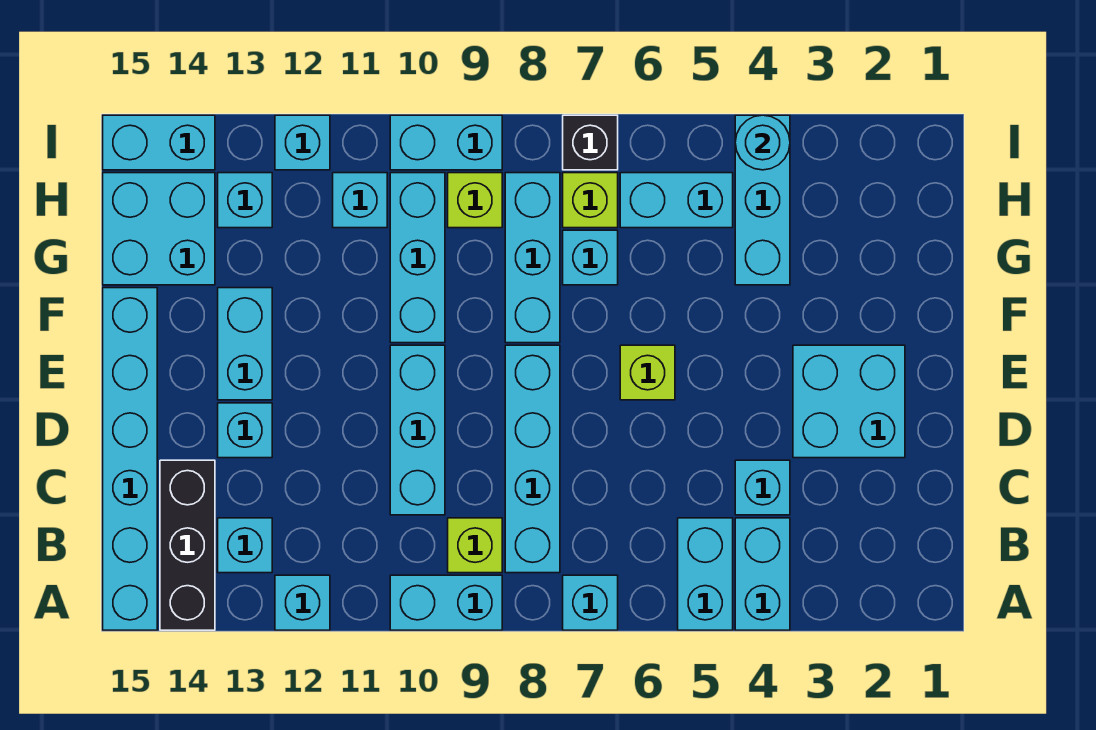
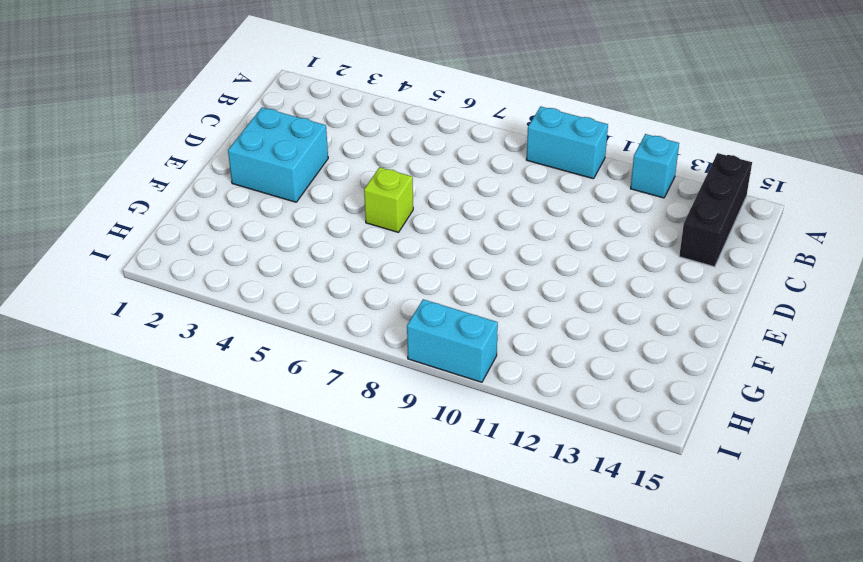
none -> cyan 1x2 brick [735,518,790,630]
none -> cyan 1x2 brick [678,518,733,630]
none -> cyan 1x1 brick [563,575,618,630]
none -> cyan 1x6 brick [103,288,157,630]

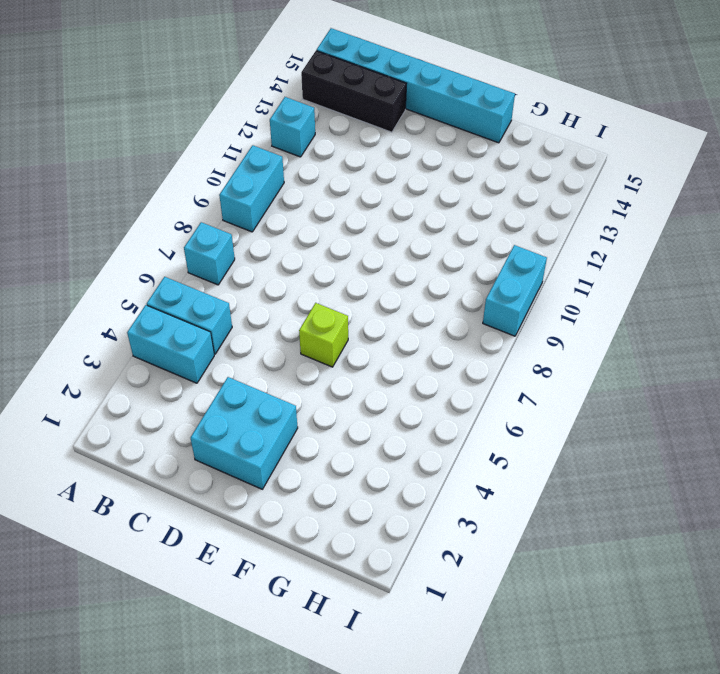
none -> cyan 1x4 brick [505,345,560,573]
none -> lime 1x1 brick [448,518,502,573]
none -> cyan 1x1 brick [218,518,272,573]
none -> cyan 1x1 brick [735,460,790,515]

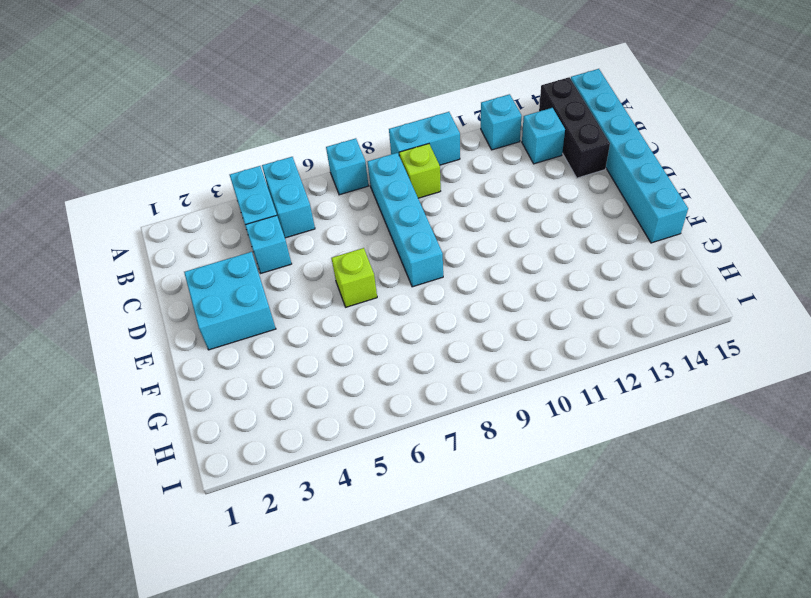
none -> cyan 1x3 brick [390,345,445,515]
none -> cyan 1x1 brick [218,403,272,458]
none -> cyan 1x2 brick [218,288,272,400]
none -> cyan 1x3 brick [505,173,560,343]

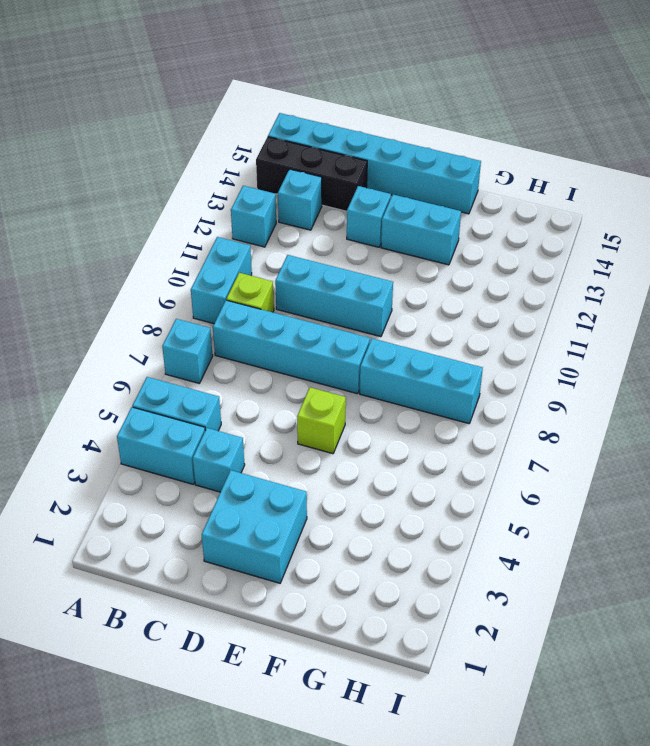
none -> cyan 1x3 brick [390,173,445,343]
none -> cyan 1x3 brick [735,115,790,285]
none -> cyan 1x1 brick [563,230,618,285]
none -> cyan 2x2 brick [103,173,215,285]

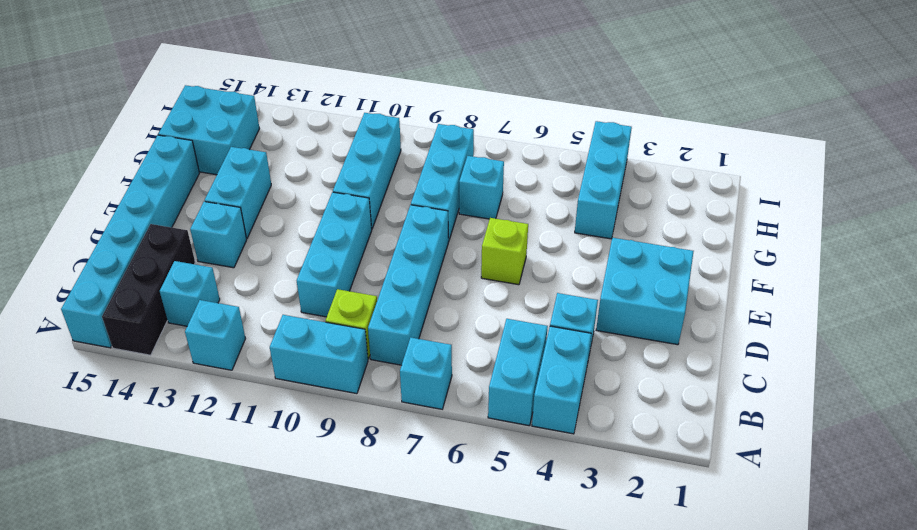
none -> cyan 1x2 brick [620,173,733,228]
none -> lime 1x1 brick [563,173,618,228]
none -> lime 1x1 brick [448,173,502,228]
none -> cyan 1x1 brick [333,173,387,228]

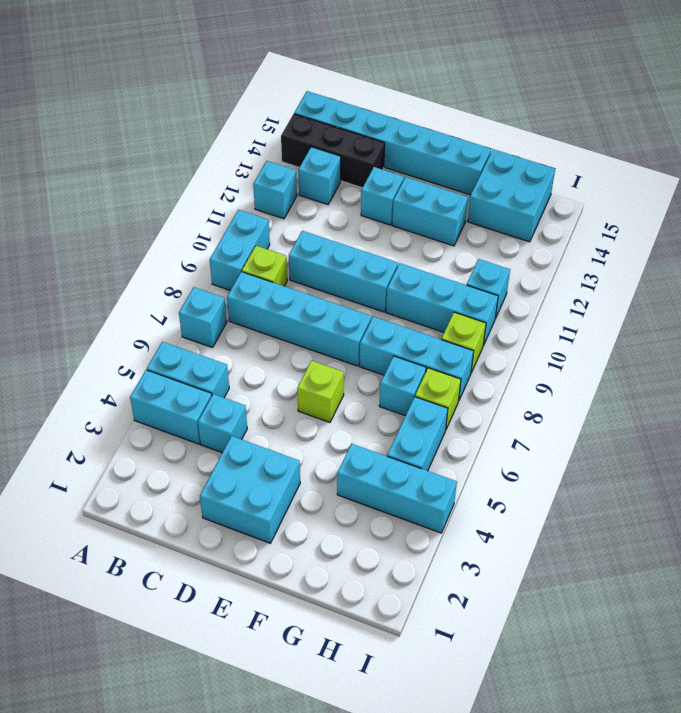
none -> cyan 1x1 brick [218,173,272,228]
none -> black 1x1 brick [563,115,618,170]
none -> cyan 1x2 brick [390,115,502,170]
none -> cyan 1x1 brick [275,115,330,170]

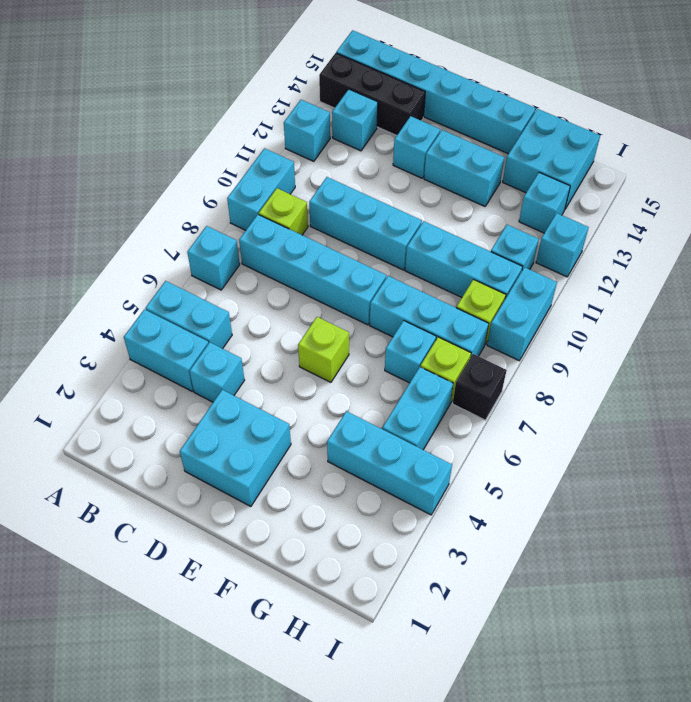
none -> cyan 1x2 brick [103,115,215,170]
none -> cyan 1x1 round brick [735,115,790,170]

